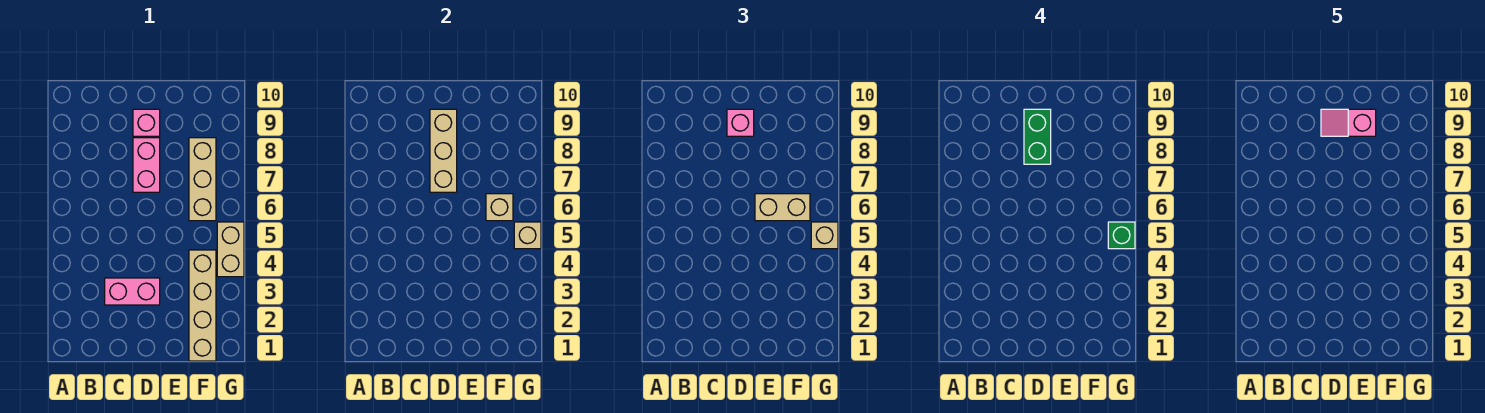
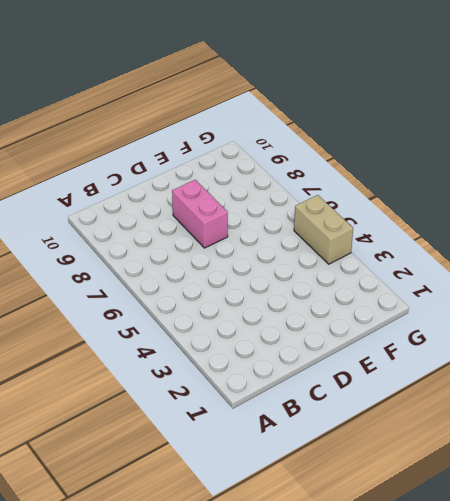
none -> pink 1x2 brick [105,278,160,305]
none -> pink 1x1 brick [133,109,160,136]
none -> tan 1x4 brick [189,250,216,361]

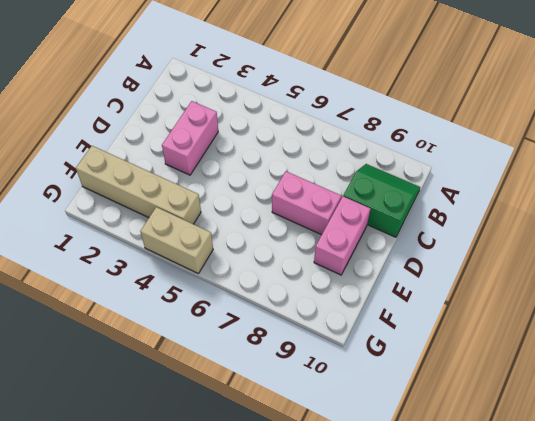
green 2x2 slope [343,164,420,237] -> none
pink 1x2 brick [314,197,370,275] -> pink 1x1 brick [133,109,160,136]
none -> tan 1x3 brick [189,138,216,221]
none -> tan 1x3 brick [430,109,457,192]
none -> tan 1x1 brick [486,194,513,221]

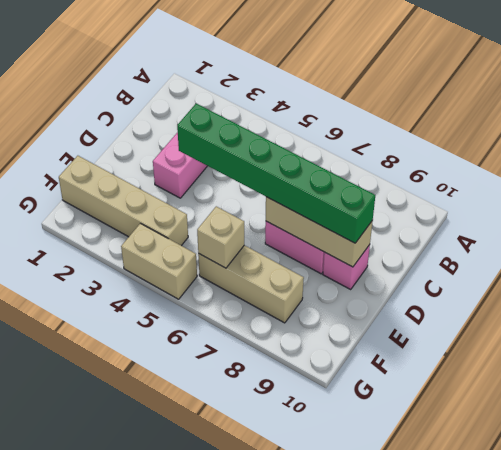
green 1x6 brick [177,103,375,243] -> pink 1x1 brick [727,109,754,136]
none -> tan 1x1 brick [514,222,541,249]
none -> tan 1x2 brick [755,194,810,221]
none -> tan 1x1 brick [811,222,838,249]

